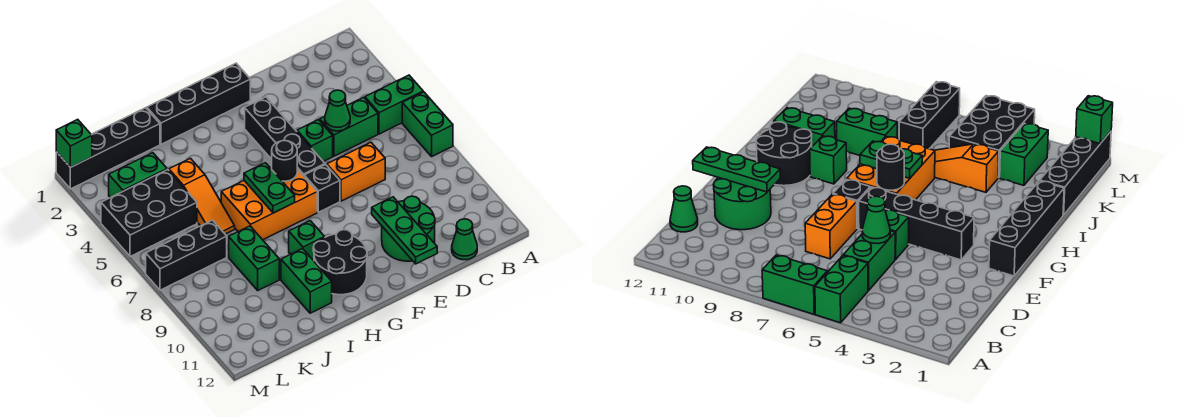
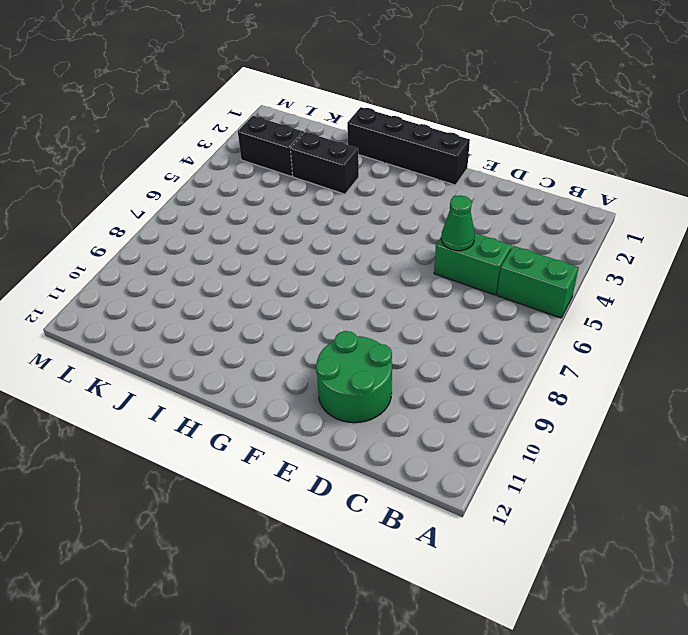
black 1x2 brick [291,132,359,194] -> none
black 1x2 brick [238,116,304,177] -> green 1x2 brick [109,153,167,198]
none -> green 1x2 brick [402,92,453,156]
none -> green 1x1 cone [452,219,477,260]
none -> orange 1x2 brick [327,142,385,201]

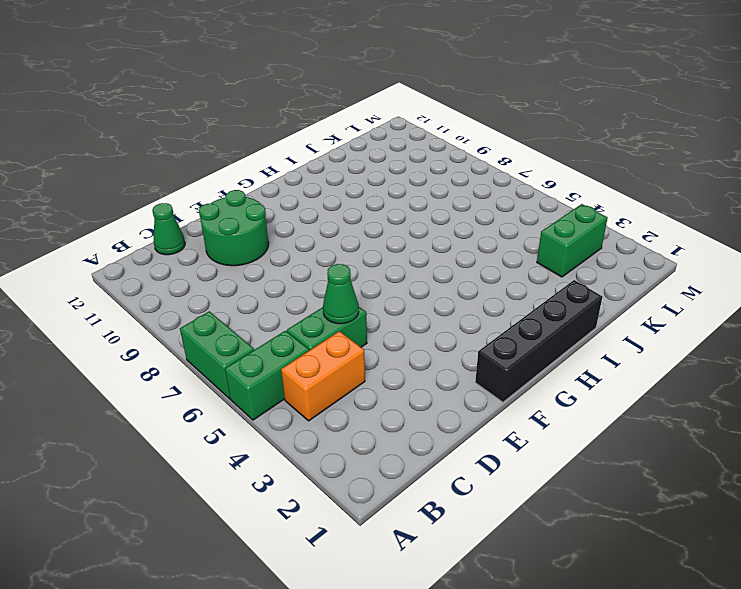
orange 1x2 brick [281,331,365,421] -> orange 1x2 brick moved to [327,142,385,201]
none -> green 1x1 brick [297,120,333,162]
none -> black 1x4 brick [245,97,325,176]
none -> black 1x1 brick [304,165,340,212]

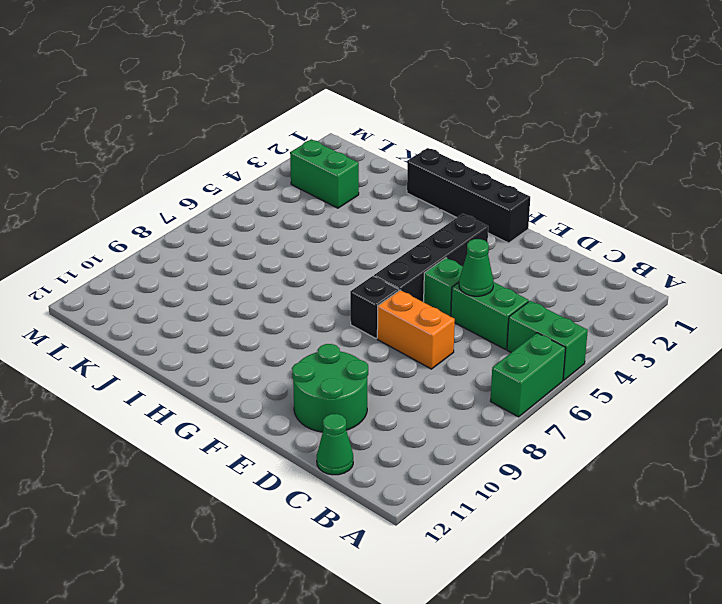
none -> orange 2x3 brick [221,167,317,240]
none -> black 2x2 round brick [313,230,367,295]
none -> green 1x1 brick [289,221,325,261]

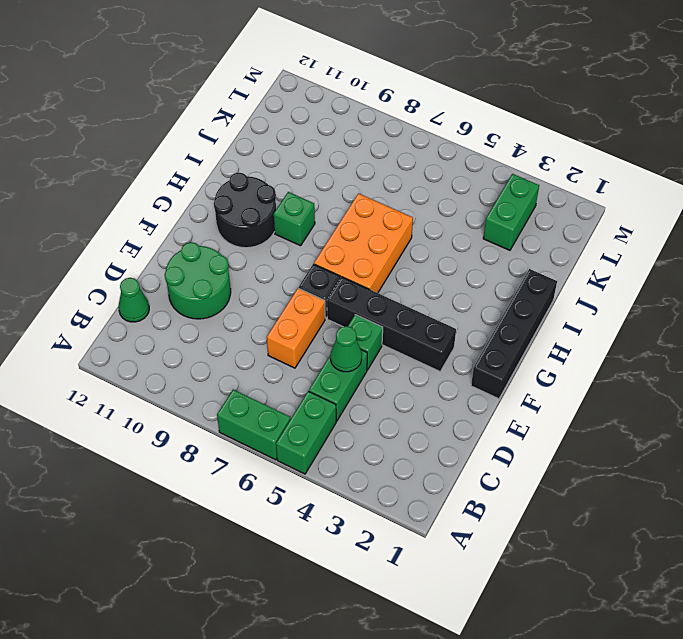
none -> green 1x2 brick [281,249,332,313]
none -> black 1x4 brick [56,108,160,189]
none -> orange 1x3 slope [169,158,235,234]

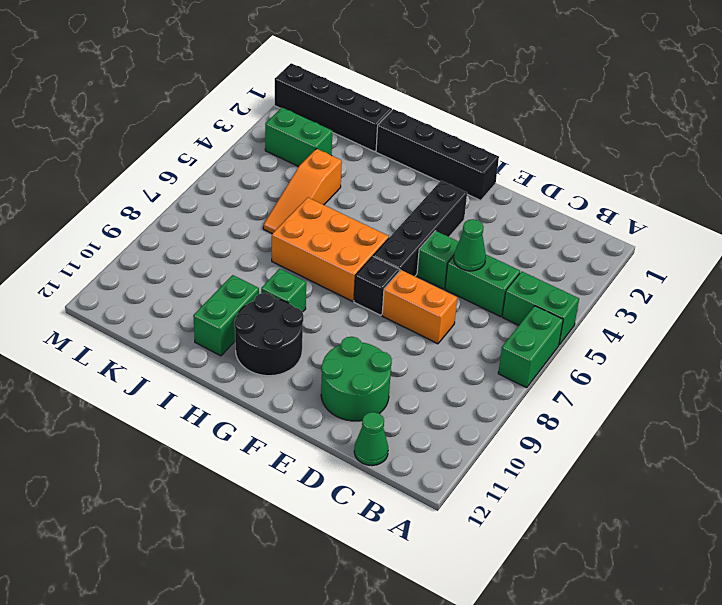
none -> green 1x2 brick [229,226,279,290]
none -> black 2x3 brick [101,170,197,256]
none -> black 1x3 brick [146,220,227,290]

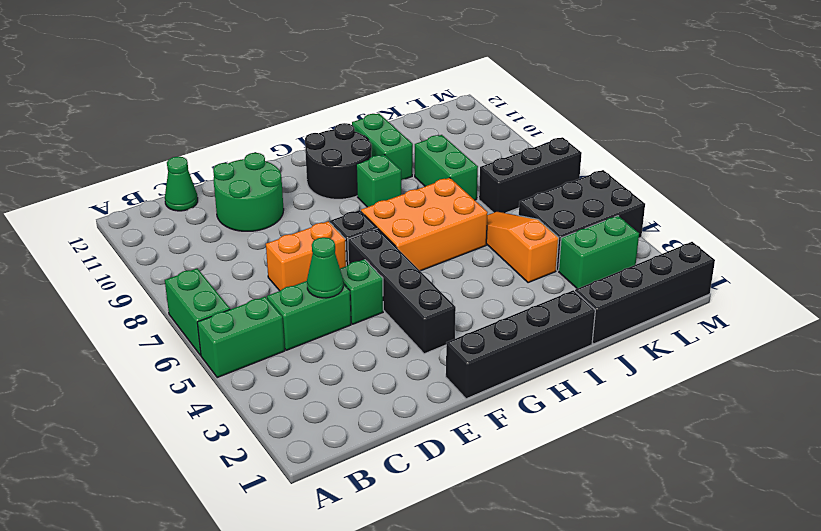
none -> green 1x3 plate [372,197,437,264]
none -> black 1x1 round brick [272,141,297,181]
none -> green 1x2 plate [244,163,295,213]

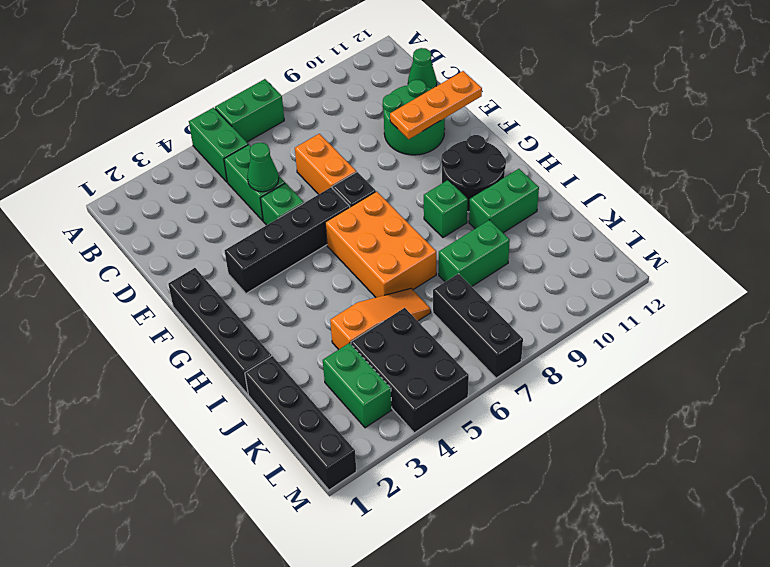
orange 1x3 plate [390,71,482,139] -> green 1x3 plate [372,197,437,264]
none -> black 1x1 round brick [272,141,297,181]
none -> green 1x2 plate [244,163,295,213]
none -> green 1x1 brick [56,119,92,167]

